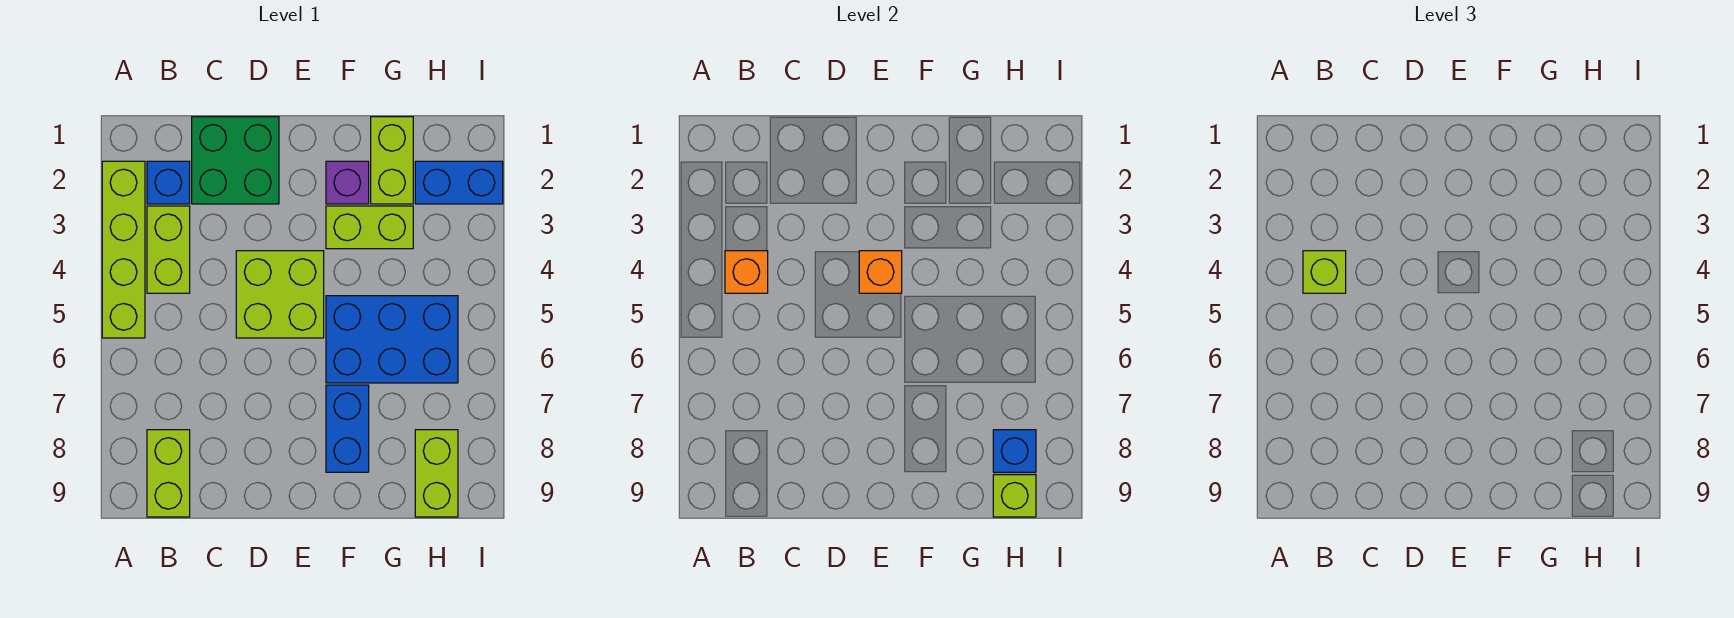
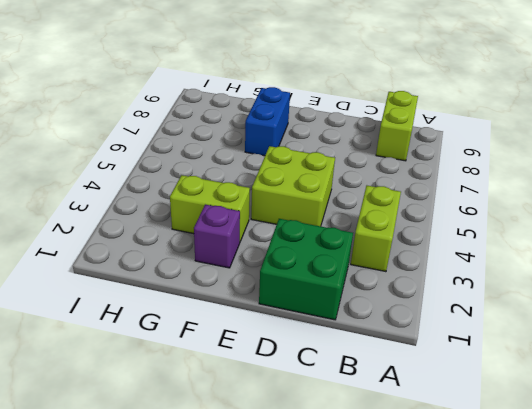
none -> lime 1x4 brick [102,161,145,338]
none -> blue 1x1 brick [147,161,190,204]
none -> blue 2x3 brick [326,296,458,383]

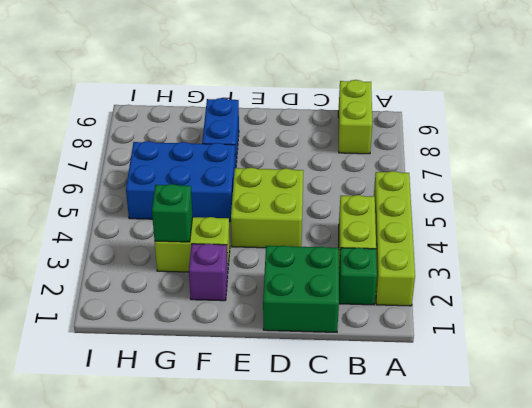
green 1x1 brick [339,248,377,305] -> blue 1x1 brick [147,161,190,204]
green 1x1 brick [152,184,193,242] -> none
none -> lime 1x2 brick [371,117,413,204]
none -> blue 1x2 brick [415,161,503,204]
none -> lime 1x2 brick [415,430,458,517]

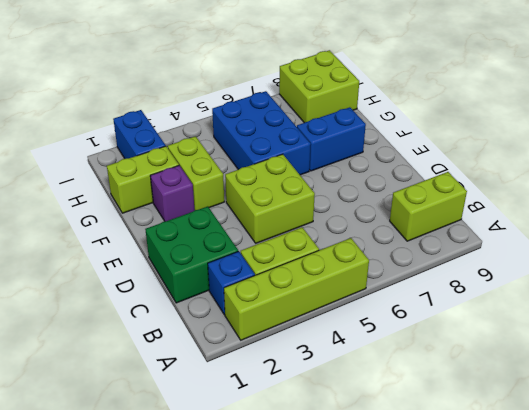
lime 2x2 brick [279,50,359,123] -> lime 1x2 brick [415,430,458,517]
none -> orange 1x1 brick [725,251,768,293]
none -> orange 1x1 brick [859,251,902,293]
none -> blue 1x1 brick [993,430,1036,472]

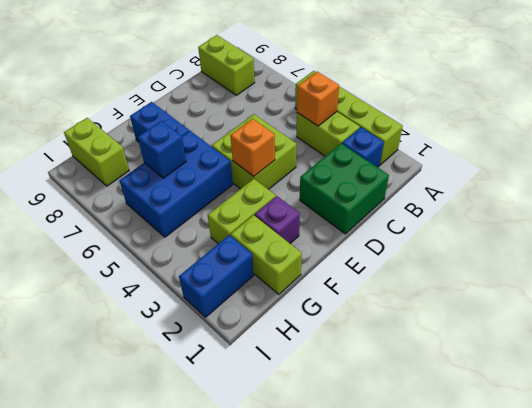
blue 1x1 brick [138,121,186,178] -> blue 1x1 brick moved to [993,430,1036,472]
none -> lime 1x1 brick [993,475,1036,517]
none -> lime 1x1 brick [1303,251,1346,293]

